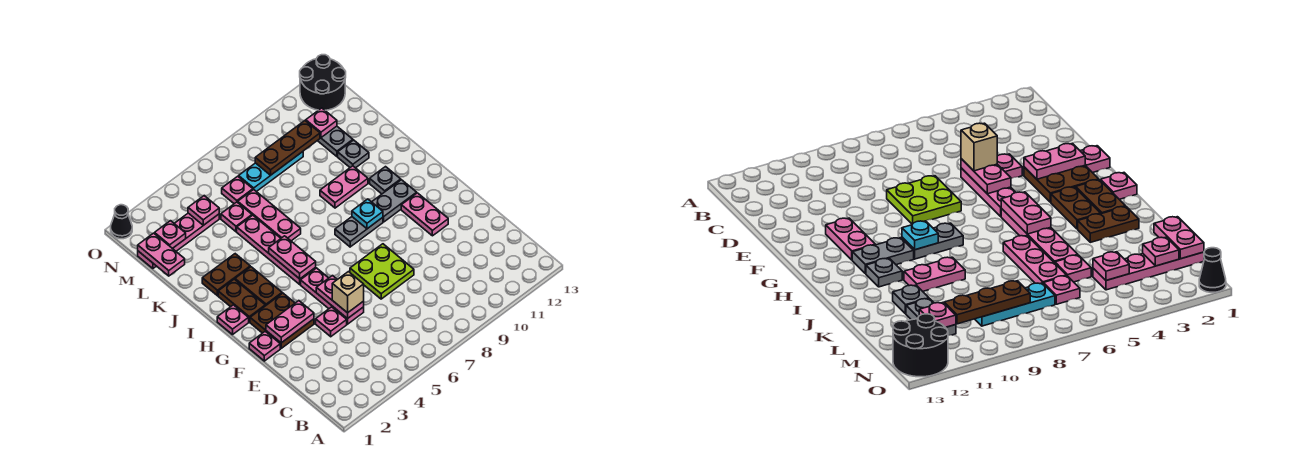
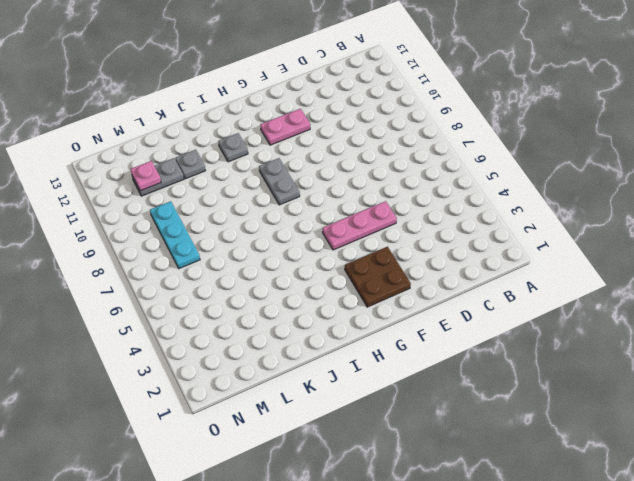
none -> pink 1x1 plate [316,307,347,337]
none -> lime 2x2 plate [350,244,414,299]
none -> pink 1x1 plate [249,331,280,361]
none -> pink 1x1 plate [217,305,249,335]

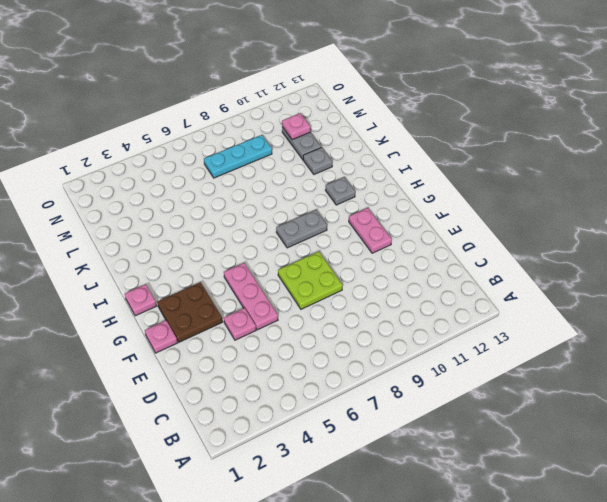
none -> brown 1x2 plate [218,279,265,322]
none -> brown 1x2 plate [235,267,282,306]
none -> pink 1x4 plate [237,215,316,284]
none -> grey 1x2 plate [372,180,417,222]

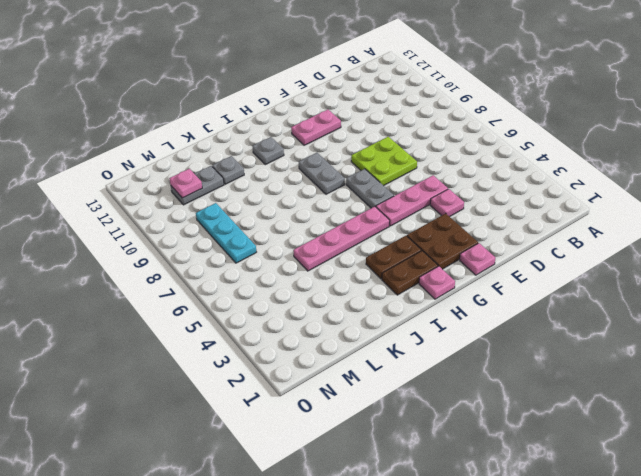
grey 1x2 plate [346,169,394,208] -> grey 1x2 plate moved to [372,180,417,222]
none -> brown 1x2 plate [202,254,250,296]
none -> pink 1x3 plate [238,190,301,241]
none -> pink 1x2 plate [320,166,368,208]
none -> pink 1x1 plate [221,202,252,232]

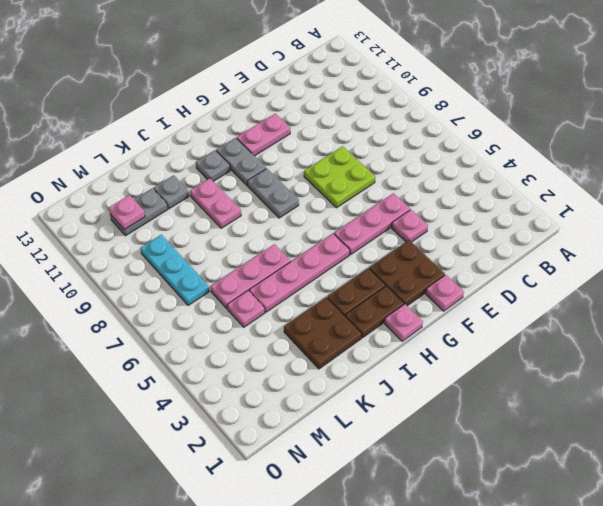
brown 2x2 plate [284,297,362,369] -> brown 1x2 plate [202,254,250,296]
none -> pink 1x4 plate [138,213,219,268]
none -> pink 1x1 plate [222,176,253,204]
none -> black 2x2 round brick [300,55,346,110]
none -> black 1x1 cone [111,205,132,239]

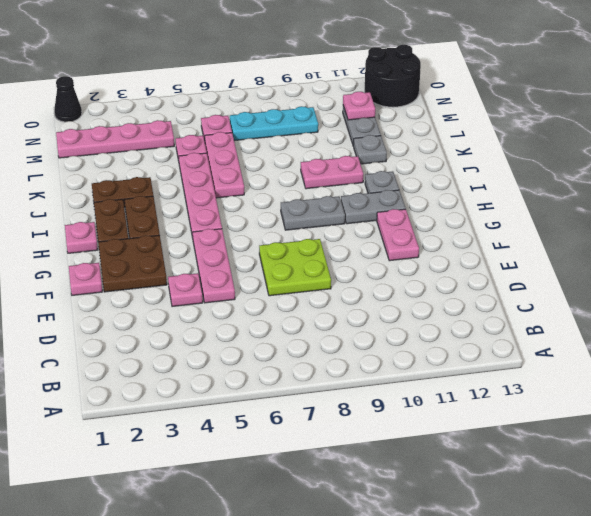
none -> pink 1x2 plate [316,276,364,319]
none -> pink 1x2 plate [266,301,314,343]
none -> pink 1x2 plate [269,236,316,279]
none -> cyan 1x1 plate [352,199,383,229]

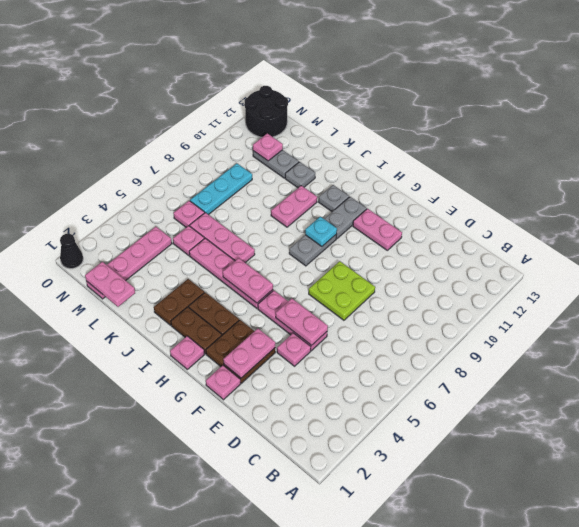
none -> pink 1x1 plate [154,221,186,248]
none -> pink 1x1 plate [188,196,219,225]
none -> brown 1x3 plate [255,121,320,175]
none -> tan 1x1 brick [332,272,364,313]

